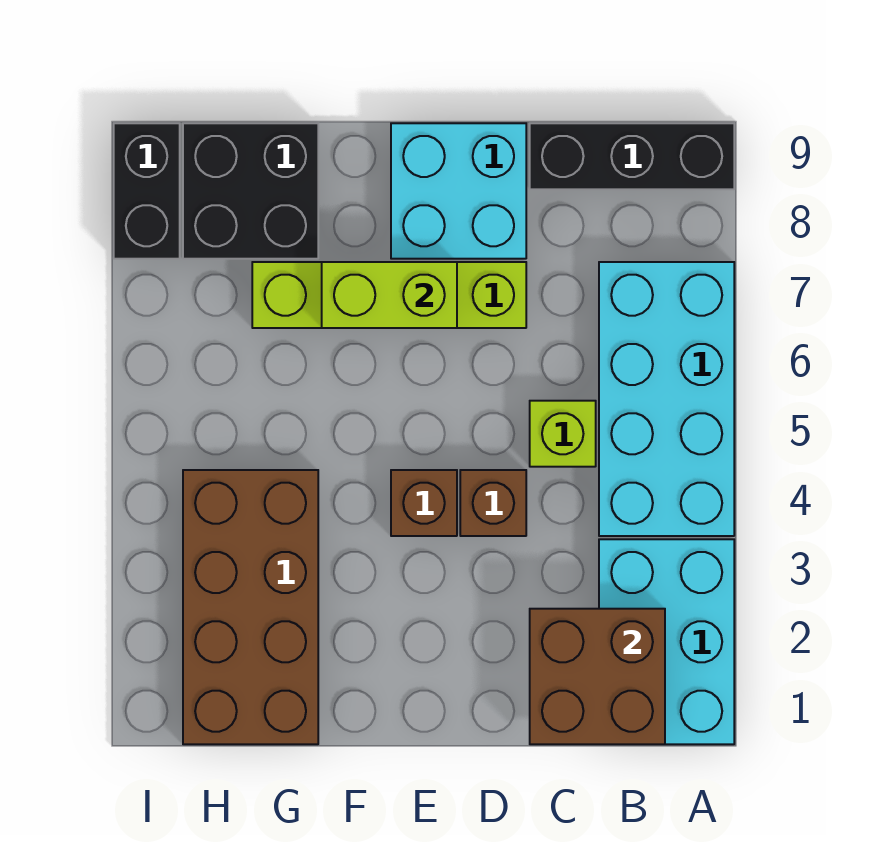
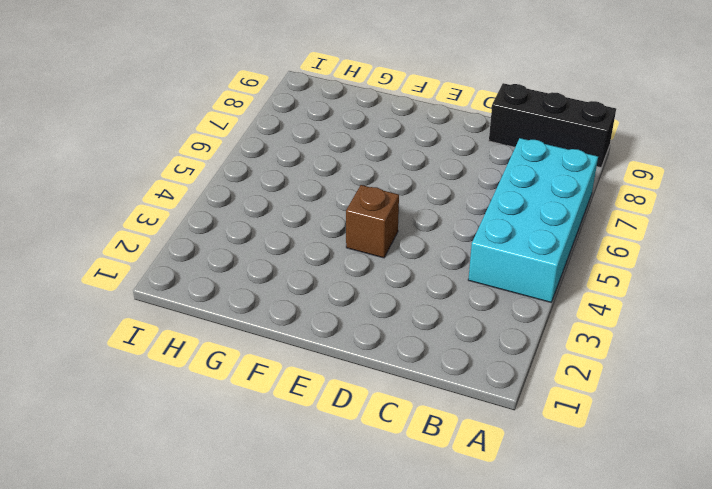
none -> cyan 2x3 brick [599,539,734,744]
none -> lime 1x1 brick [530,401,596,467]
none -> brown 1x1 brick [460,470,526,536]

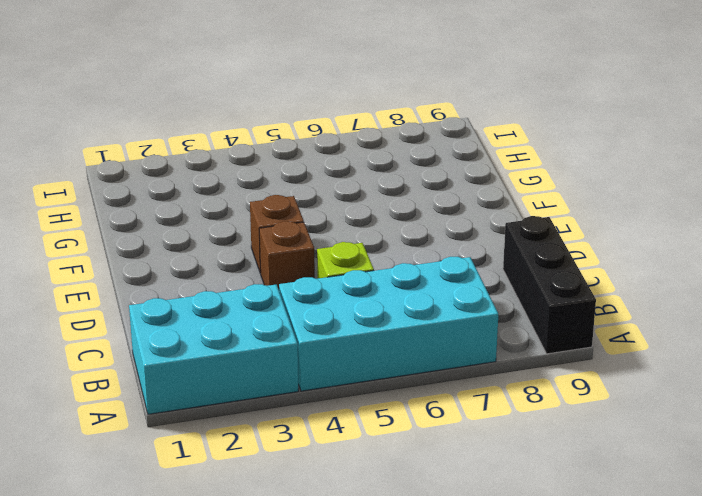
none -> lime 1x4 brick [252,262,526,328]
none -> cyan 2x2 brick [391,123,526,259]
none -> brown 2x4 brick [183,470,318,744]

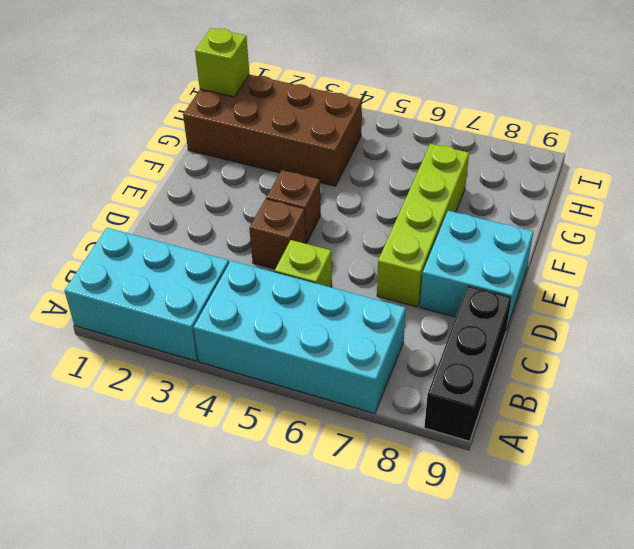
lime 1x1 brick [195,28,249,97] -> none
none -> black 2x2 brick [183,123,318,259]
none -> black 1x2 brick [114,123,180,259]
none -> brown 2x2 brick [530,609,665,744]

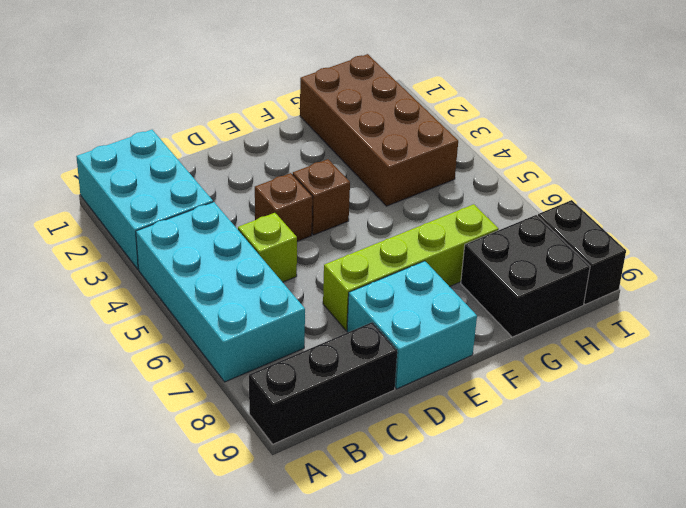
none -> brown 2x2 brick [530,609,665,744]
none -> lime 1x2 brick [322,262,457,328]

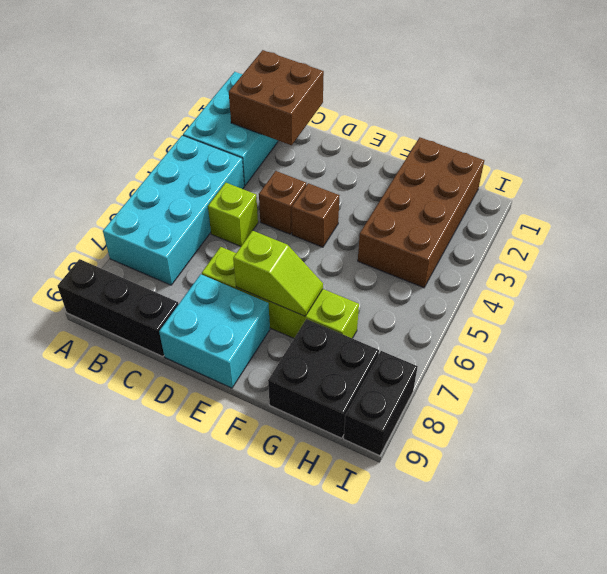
lime 1x2 slope [233,231,323,316] -> lime 1x2 brick [322,262,457,328]

